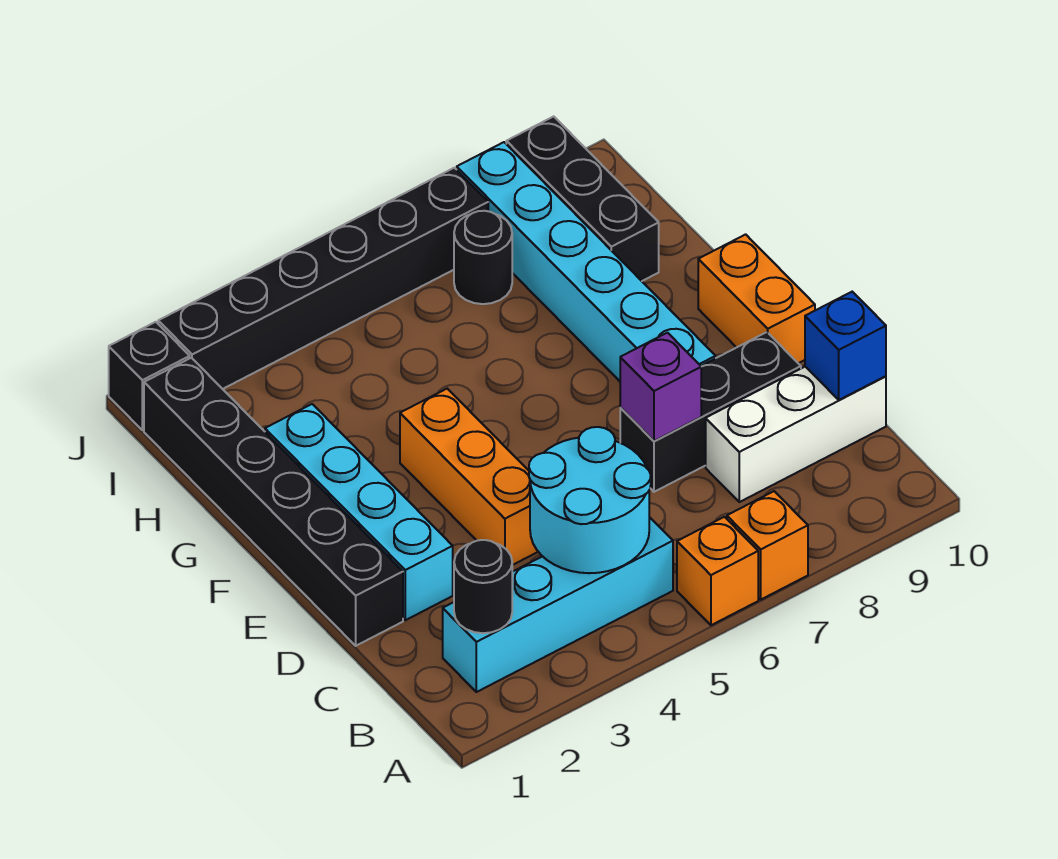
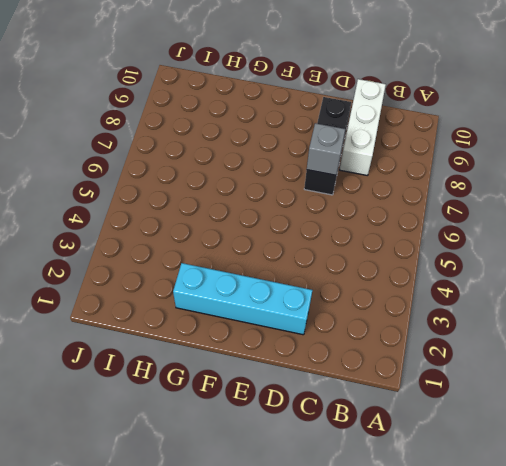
grey 1x1 brick [307,123,345,175] -> purple 1x1 brick [620,333,701,441]
none -> orange 1x1 brick [677,517,758,625]
none -> orange 1x1 brick [727,491,808,599]
none -> cyan 1x4 brick [443,517,673,692]

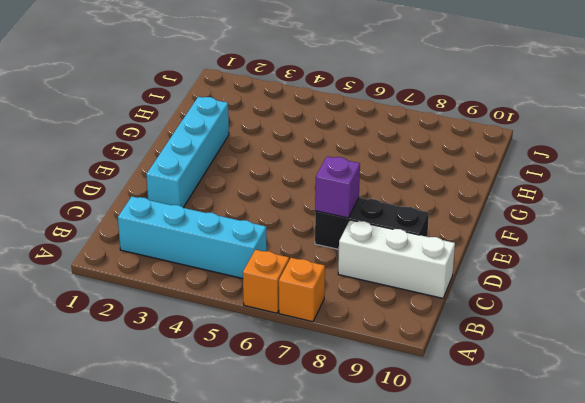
none -> black 1x6 brick [144,358,403,646]
none -> orange 1x3 brick [400,389,538,565]
none -> cyan 1x6 brick [457,142,716,381]

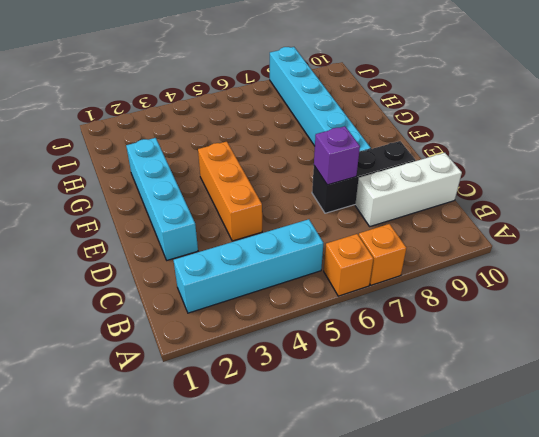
none -> black 1x6 brick [144,358,403,646]
none -> orange 1x2 brick [698,234,815,363]
none -> black 1x3 brick [506,116,659,281]

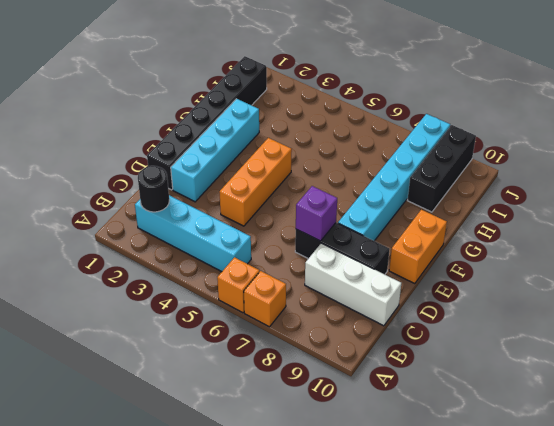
none -> black 1x1 round brick [454,211,512,304]
none -> black 1x1 brick [109,322,190,430]
none -> black 1x6 brick [158,168,488,389]

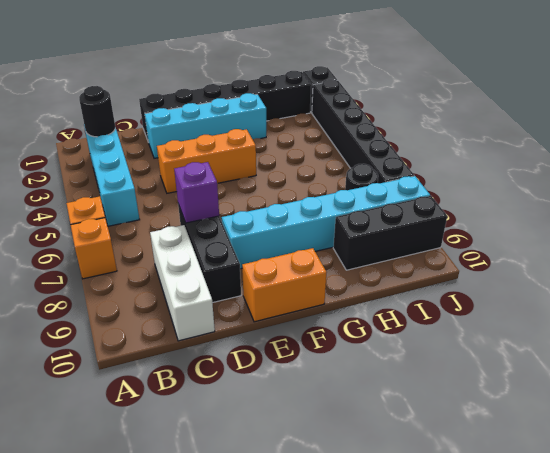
none -> cyan 2x2 round brick [529,427,651,573]
none -> blue 1x1 brick [805,292,886,400]

